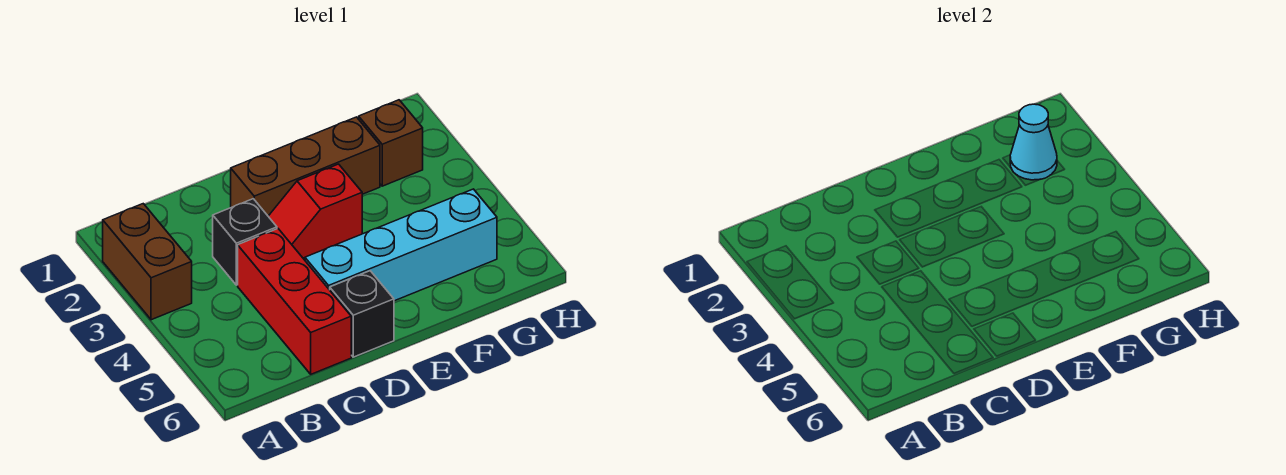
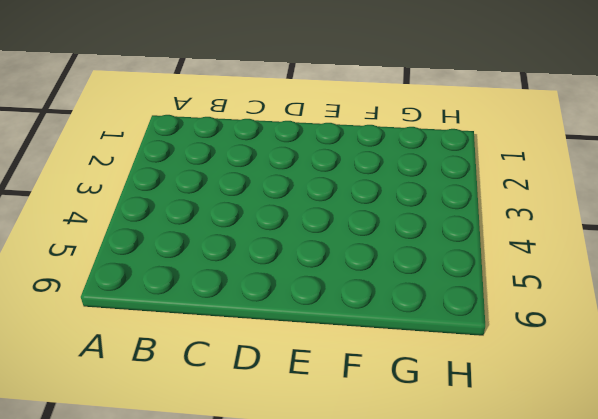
none -> brown 1x2 brick [103,204,192,320]
none -> black 1x1 brick [213,199,277,285]

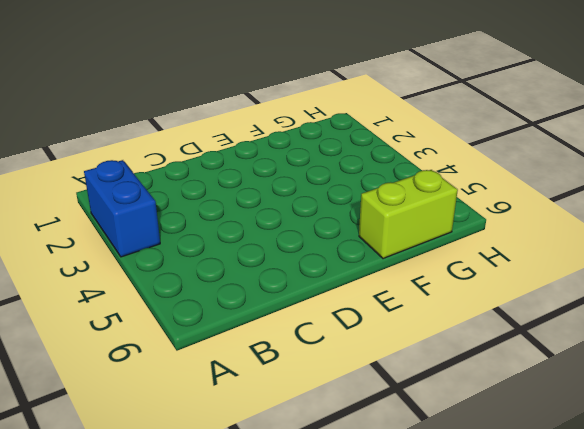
blue 1x2 brick [84,160,160,257] -> brown 1x2 brick [103,204,192,320]
lime 1x2 brick [359,170,458,259] -> none
none -> black 1x1 brick [213,199,277,285]
none -> red 1x3 brick [238,229,351,374]

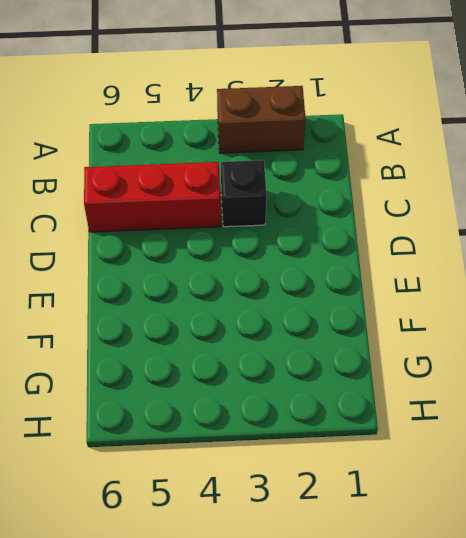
none -> brown 1x3 brick [231,117,380,216]
none -> red 1x2 slope [268,164,362,258]

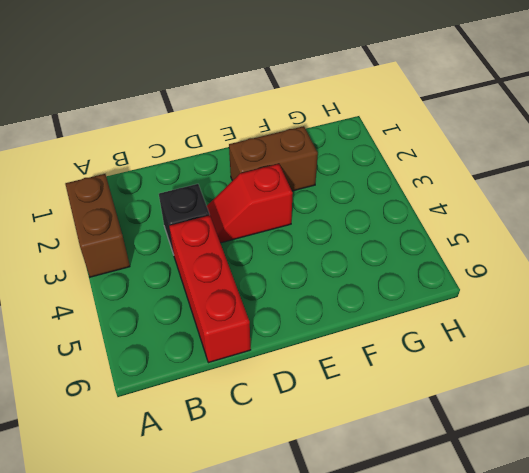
brown 1x2 brick [229,126,318,191] -> brown 1x3 brick [231,117,380,216]
none -> cyan 1x4 brick [305,189,497,301]
none -> black 1x1 brick [330,271,394,357]

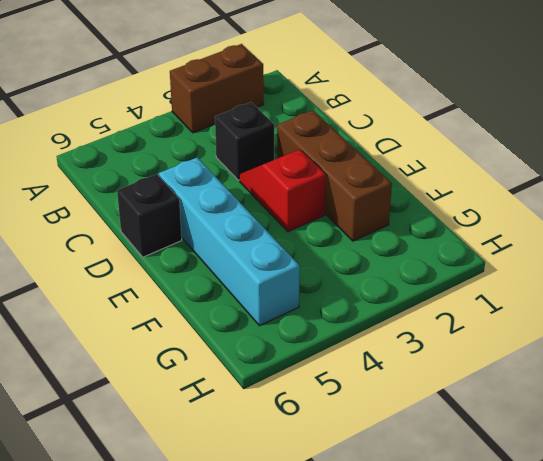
none -> red 1x3 brick [238,229,351,374]
none -> brown 1x1 brick [359,100,423,186]

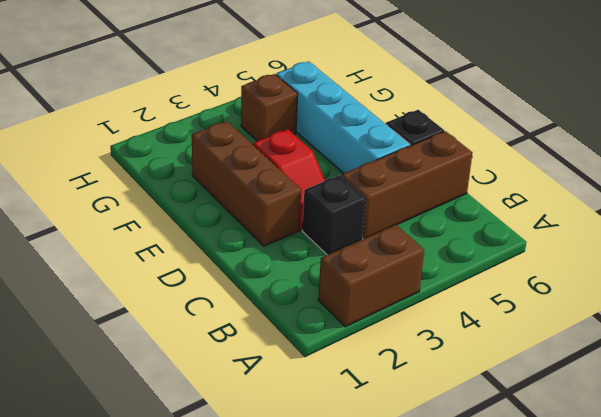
brown 1x3 brick [342,131,472,238] -> red 1x3 brick [238,229,351,374]
brown 1x1 brick [241,74,298,141] -> brown 1x1 brick moved to [359,100,423,186]
none -> cyan 1x1 cone [1010,104,1057,180]

